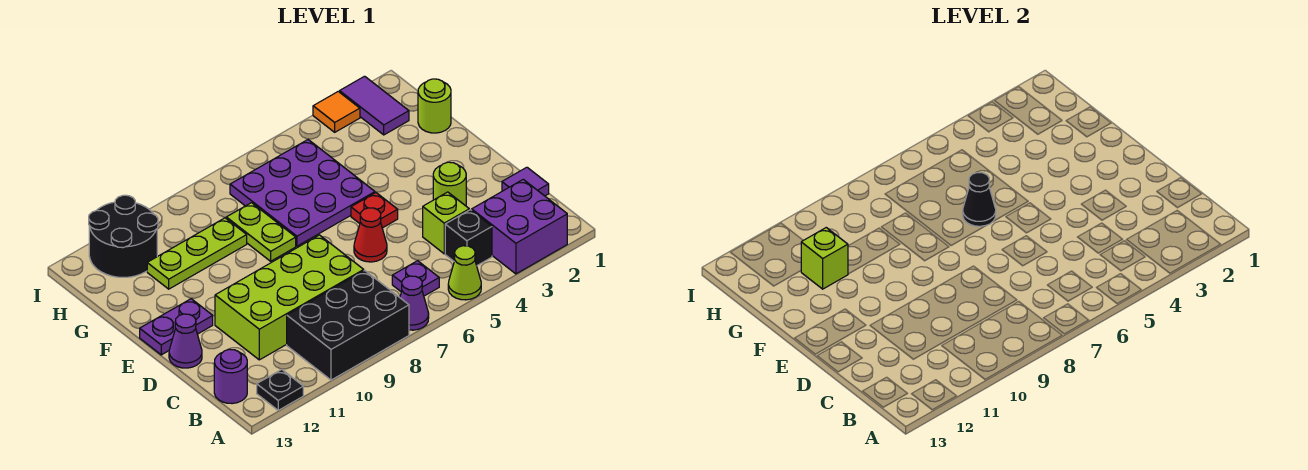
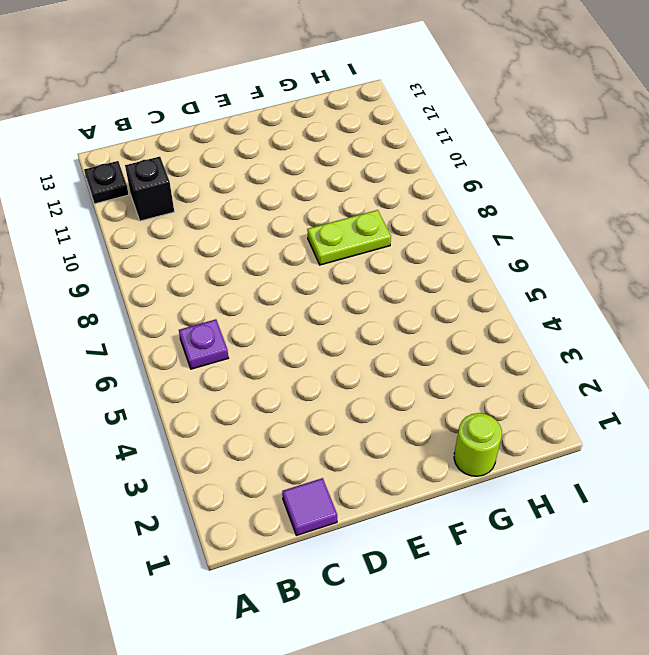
black 1x1 brick [125,157,174,221] -> black 1x1 brick moved to [445,210,492,266]
none -> purple 2x2 brick [472,179,567,274]
none -> lime 1x1 cone [448,246,481,300]
none -> purple 1x1 cone [400,276,429,330]

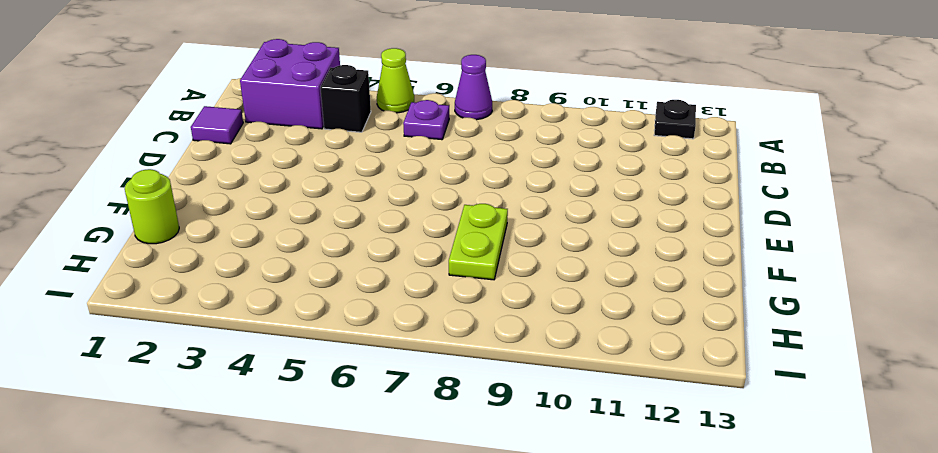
none -> black 2x3 brick [287,270,409,380]
none -> purple 1x1 round brick [214,349,247,404]
none -> lime 1x1 brick [423,192,469,254]

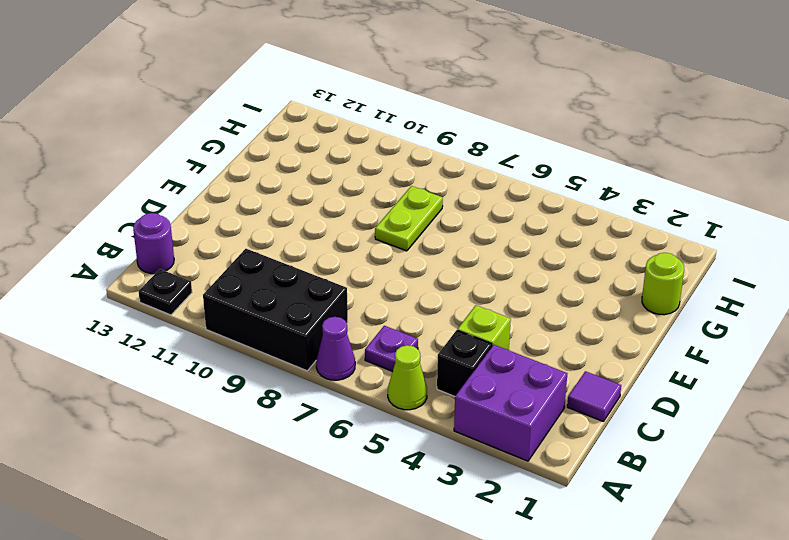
none -> lime 2x4 brick [215,235,364,360]
none -> lime 1x1 round brick [433,162,466,206]
none -> red 1x1 cone [354,208,387,262]

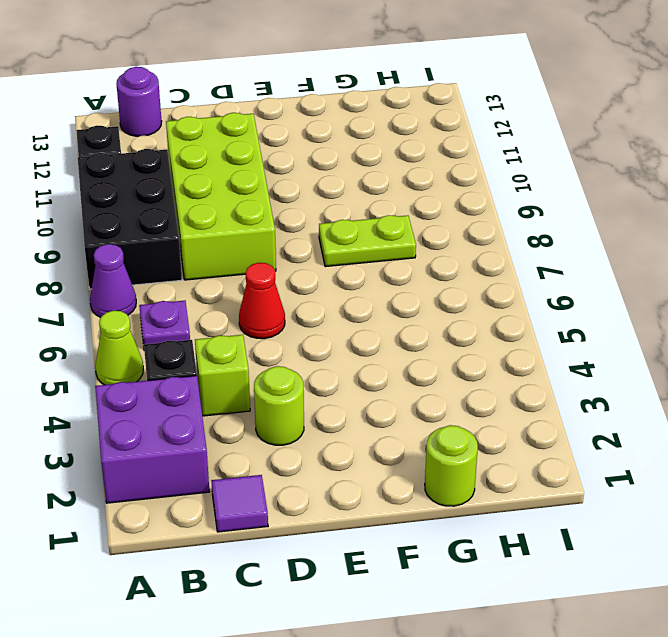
none -> purple 1x1 cone [169,314,202,368]
none -> red 1x1 plate [351,193,398,228]
none -> purple 1x2 plate [140,299,213,355]

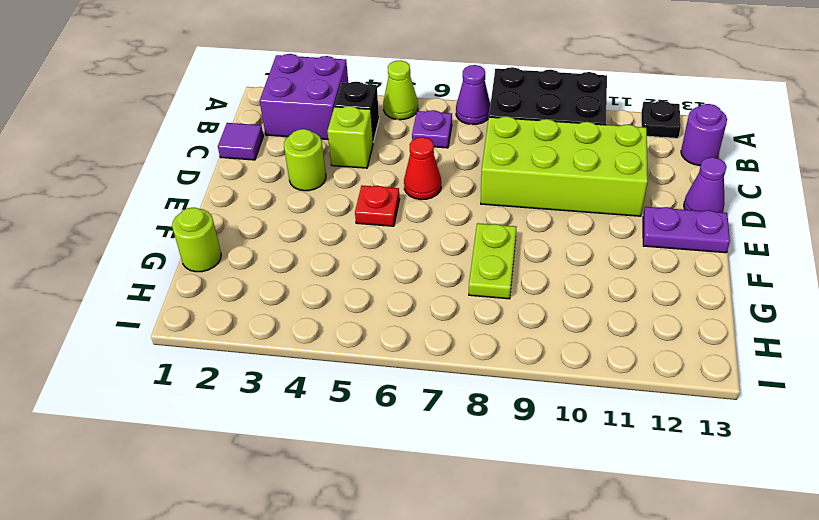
none -> purple 3x3 plate [230,140,375,246]
none -> lime 1x3 plate [147,218,247,289]
none -> purple 1x2 tile [340,76,409,135]

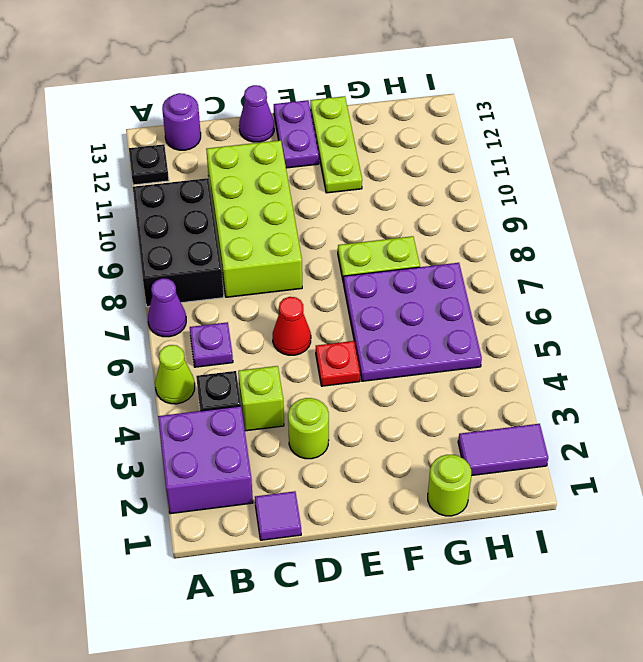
lime 1x3 plate [310,96,362,193] -> lime 1x3 plate moved to [147,218,247,289]
none -> black 2x2 round brick [89,195,158,277]
none -> orange 1x1 tile [313,91,360,132]
none -> black 1x1 cone [963,173,996,226]

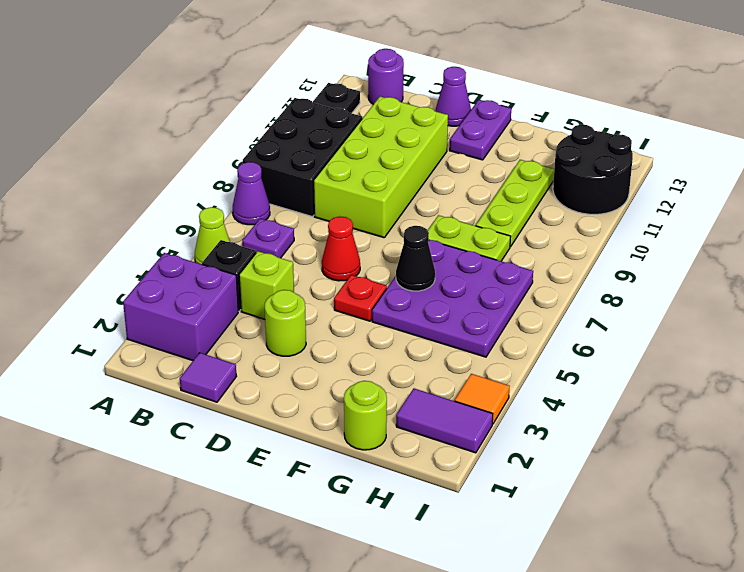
none -> lime 1x1 brick [801,228,848,289]

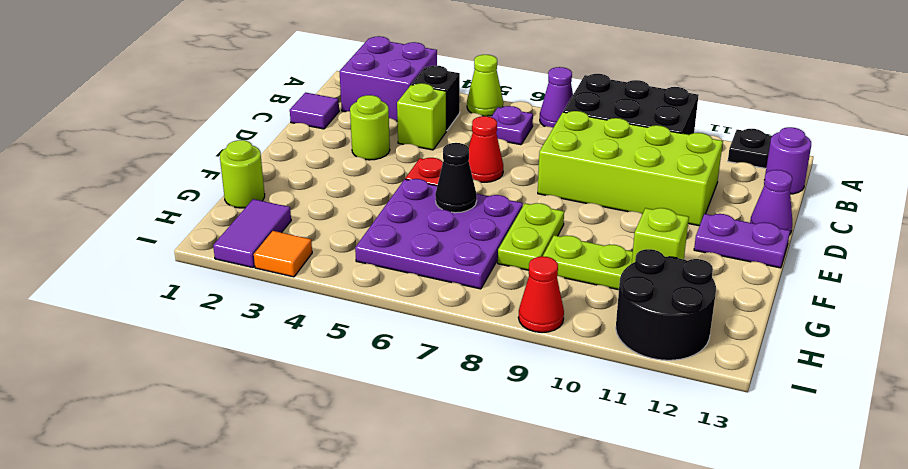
red 1x1 cone [518,256,564,333] -> none

